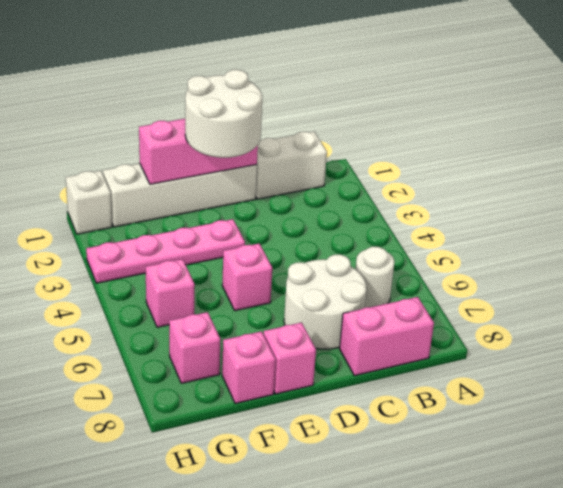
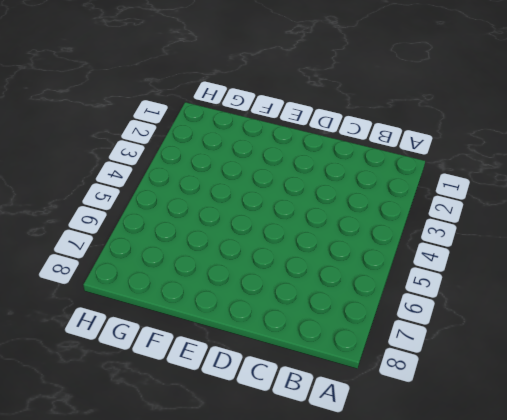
none -> white 1x2 brick [256,132,327,199]
none -> white 1x1 round brick [356,247,395,308]
none -> pink 1x2 brick [340,297,434,376]

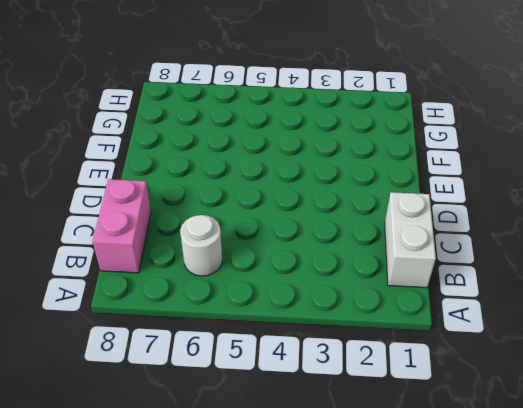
none -> white 2x2 round brick [284,254,366,349]
none -> white 1x4 brick [103,163,257,227]
none -> pink 1x4 plate [86,219,245,283]

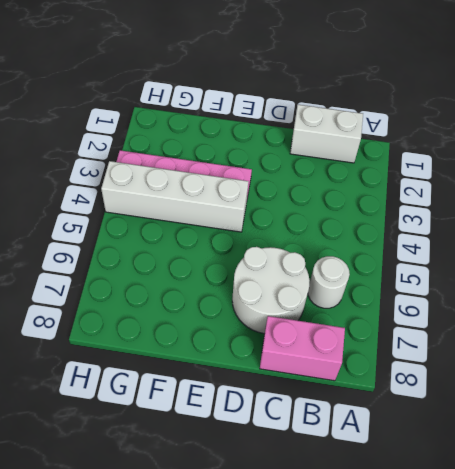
white 1x4 brick [101,161,248,232] -> white 1x4 brick moved to [103,163,257,227]
none -> pink 1x1 brick [222,244,272,311]
none -> pink 1x1 brick [264,323,316,394]
none -> pink 1x1 brick [222,331,276,404]

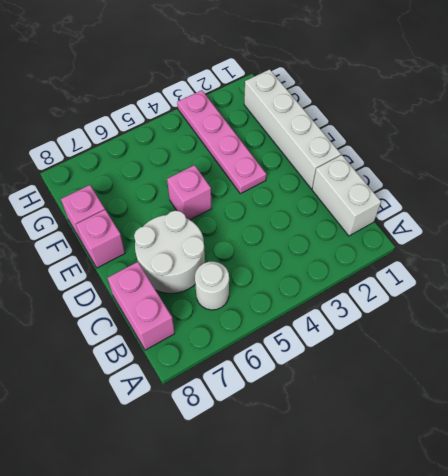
none -> pink 1x1 brick [146,259,195,327]
none -> pink 1x1 brick [169,312,220,383]
none -> white 1x1 brick [66,171,112,234]

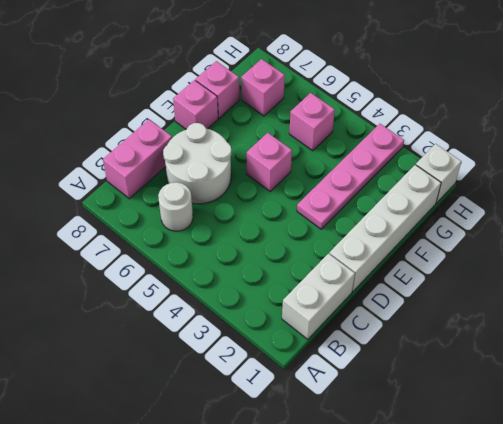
none -> pink 1x3 brick [139,119,258,184]
none -> white 2x2 round brick [185,70,262,158]

